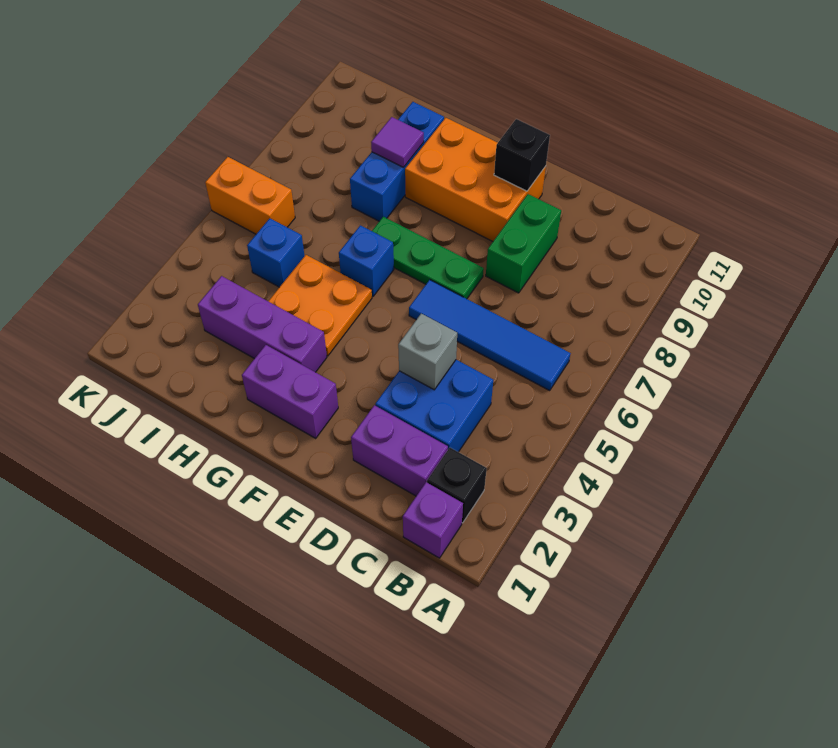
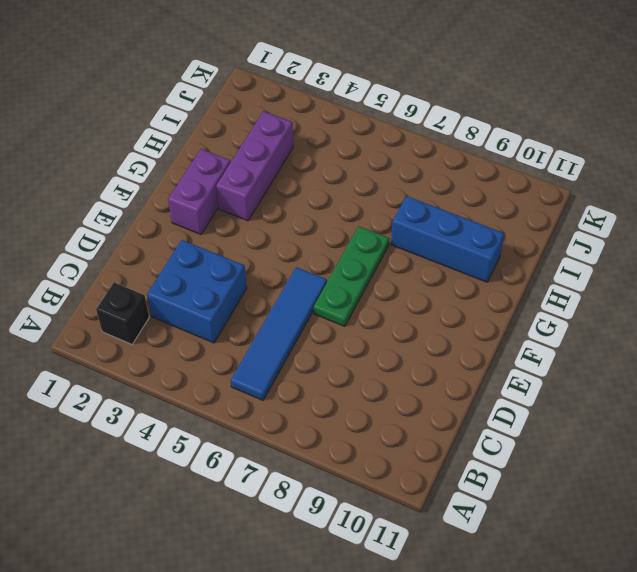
none -> purple 1x1 brick [403,482,463,558]
none -> purple 1x2 brick [351,405,448,496]
none -> green 1x2 brick [486,194,561,293]

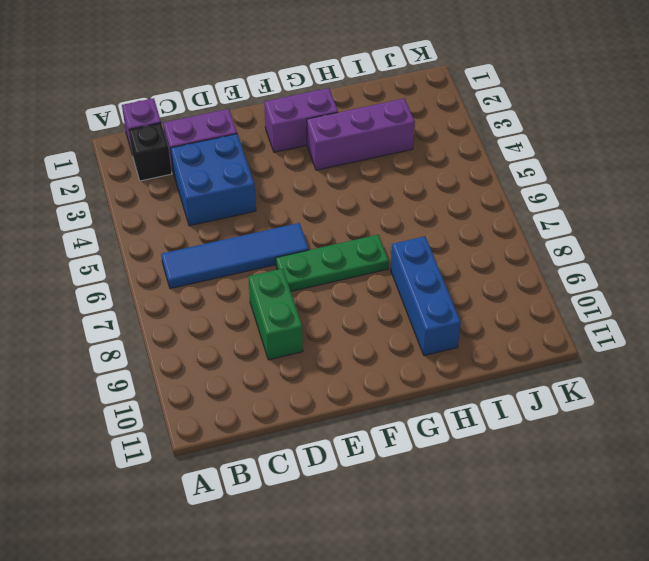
none -> orange 2x3 brick [405,118,546,241]
none -> orange 2x2 plate [268,255,372,356]
none -> blue 1x1 brick [339,225,394,296]

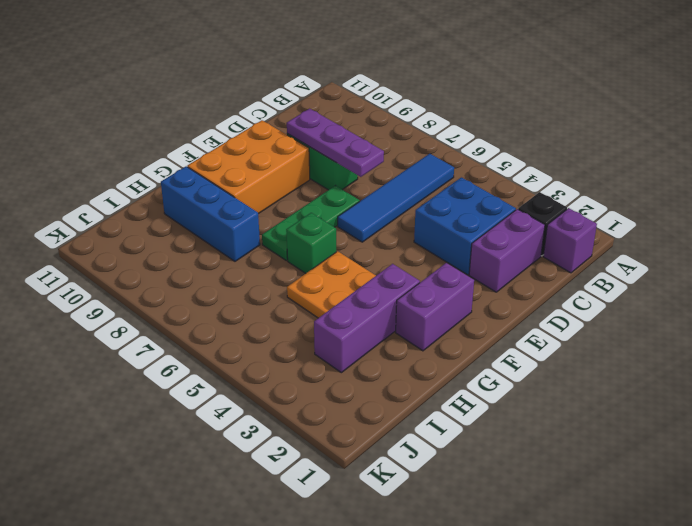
purple 1x3 plate [287,109,384,177] -> none
green 1x1 brick [286,213,336,274] -> blue 1x1 brick [339,225,394,296]
none -> blue 1x1 brick [247,218,304,287]
none -> orange 1x2 brick [205,157,295,234]
none -> grey 1x1 brick [398,314,457,390]

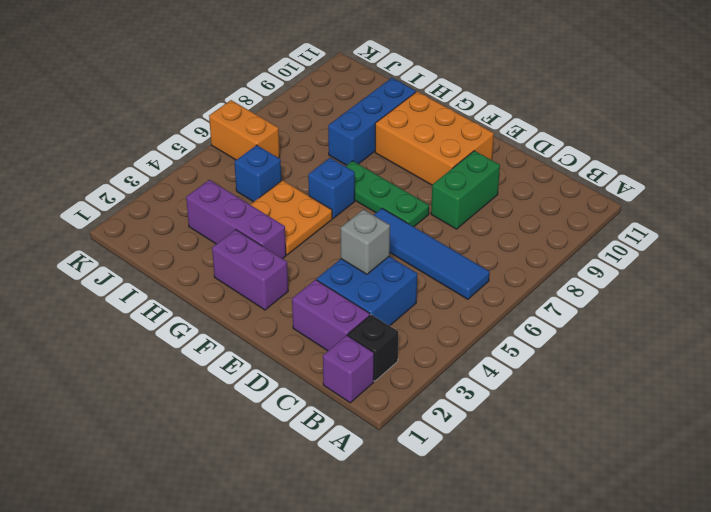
none -> black 1x1 brick [494,119,550,191]
none -> purple 1x1 tile [371,117,424,167]

